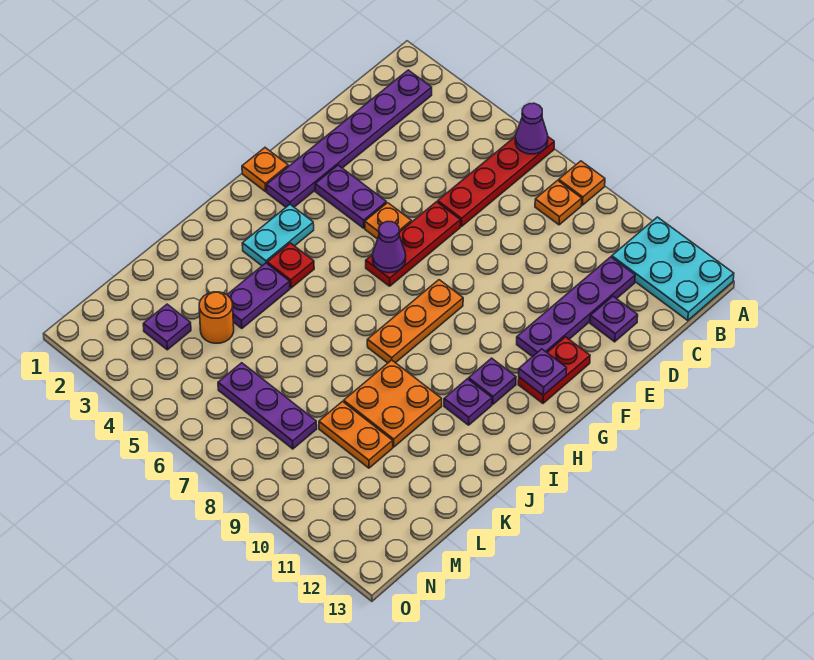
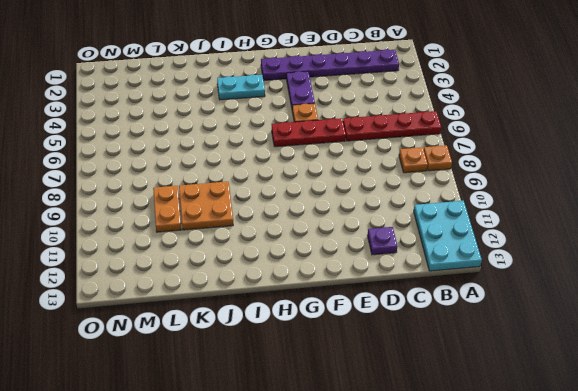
none -> purple 1x4 plate [517,257,635,357]
none -> red 1x2 plate [518,337,590,403]
none -> orange 1x1 plate [242,148,288,192]

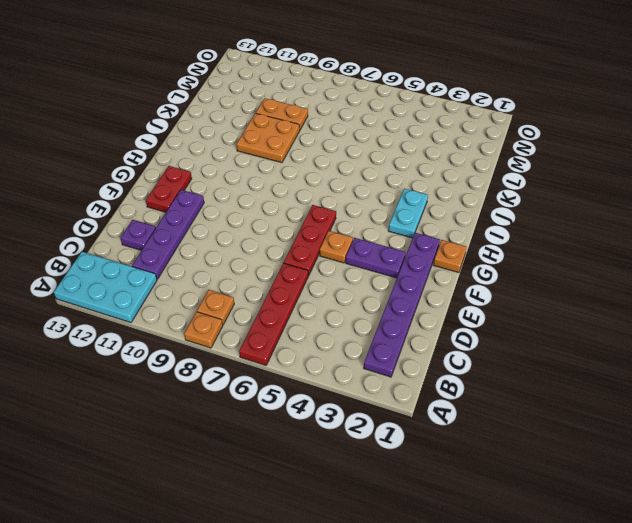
none -> orange 1x3 plate [367,280,463,363]
none -> purple 1x1 plate [468,358,516,404]
none -> red 1x1 plate [267,243,314,288]

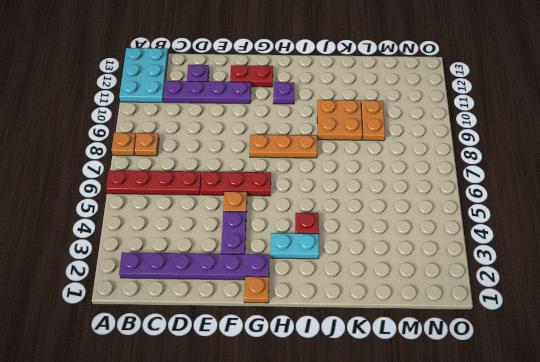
none -> purple 1x1 plate [444,379,492,425]
none -> purple 1x2 plate [227,263,290,328]
none -> orange 1x1 round brick [199,292,234,343]

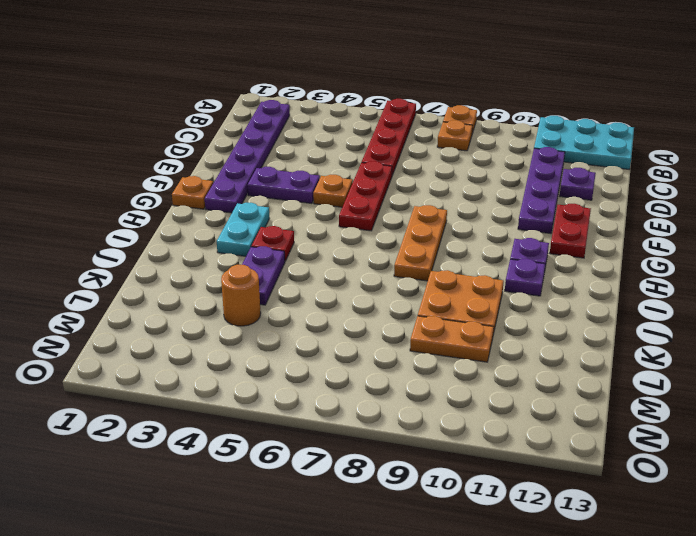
none -> purple 1x1 plate [143,304,191,350]
none -> purple 1x3 plate [218,363,317,449]
none -> purple 1x1 cone [515,103,548,154]

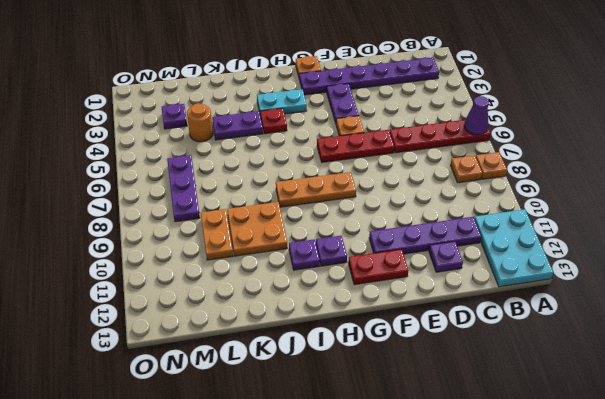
none -> purple 1x1 cone [373,222,406,273]
none -> purple 1x1 plate [519,349,567,395]

